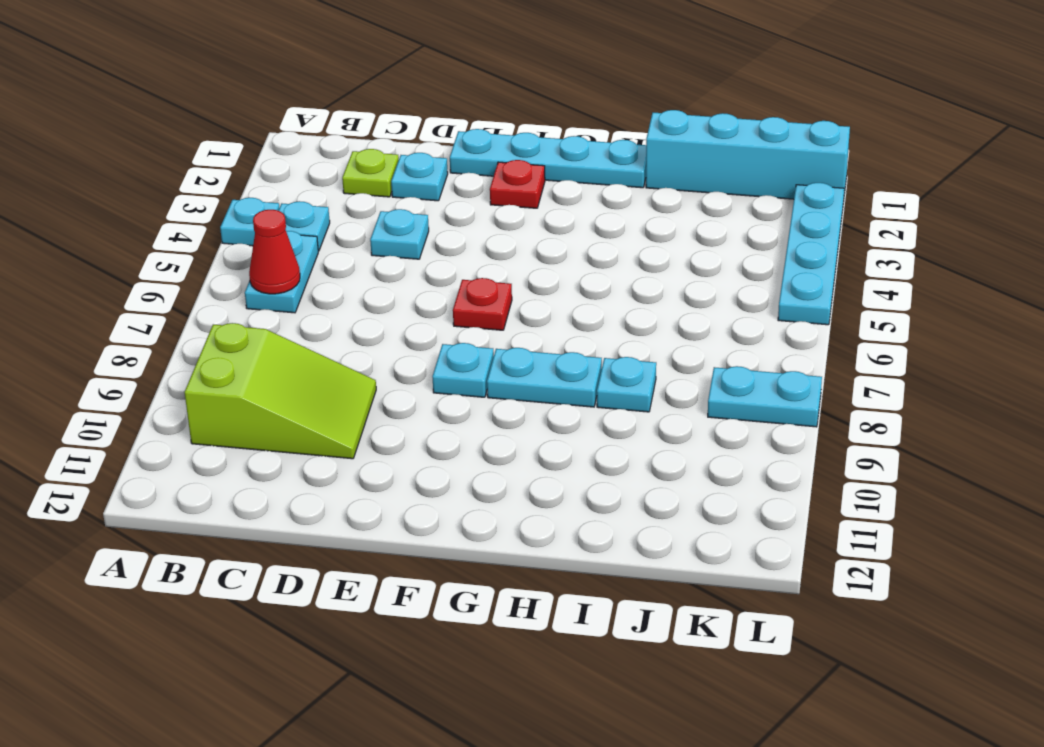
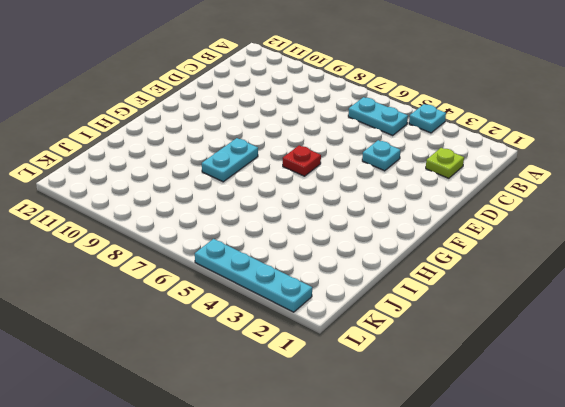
none -> cyan 1x1 plate [279,201,330,251]
none -> lime 2x3 slope [185,323,376,459]
none -> cyan 1x1 plate [391,153,448,201]

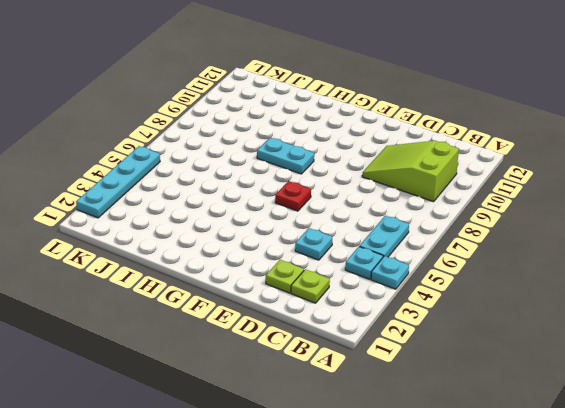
lime 1x1 plate [266,260,304,293] -> cyan 1x1 plate [391,153,448,201]
none -> cyan 1x4 plate [450,129,646,188]
none -> red 1x1 plate [490,160,545,208]
none -> cyan 1x1 plate [432,343,494,397]

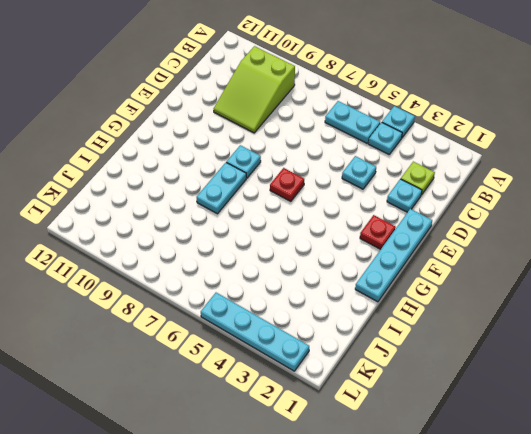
none -> cyan 1x4 brick [646,110,850,199]
none -> cyan 1x1 plate [597,357,656,412]
none -> cyan 1x2 plate [708,366,822,427]

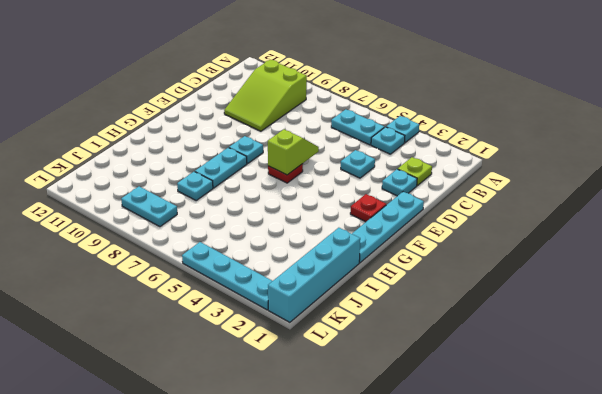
lime 1x2 slope [268,129,319,175] -> none
cyan 1x2 plate [121,186,177,227] -> cyan 1x2 plate turned to [708,366,822,427]
none -> red 1x1 cone [249,210,300,294]

